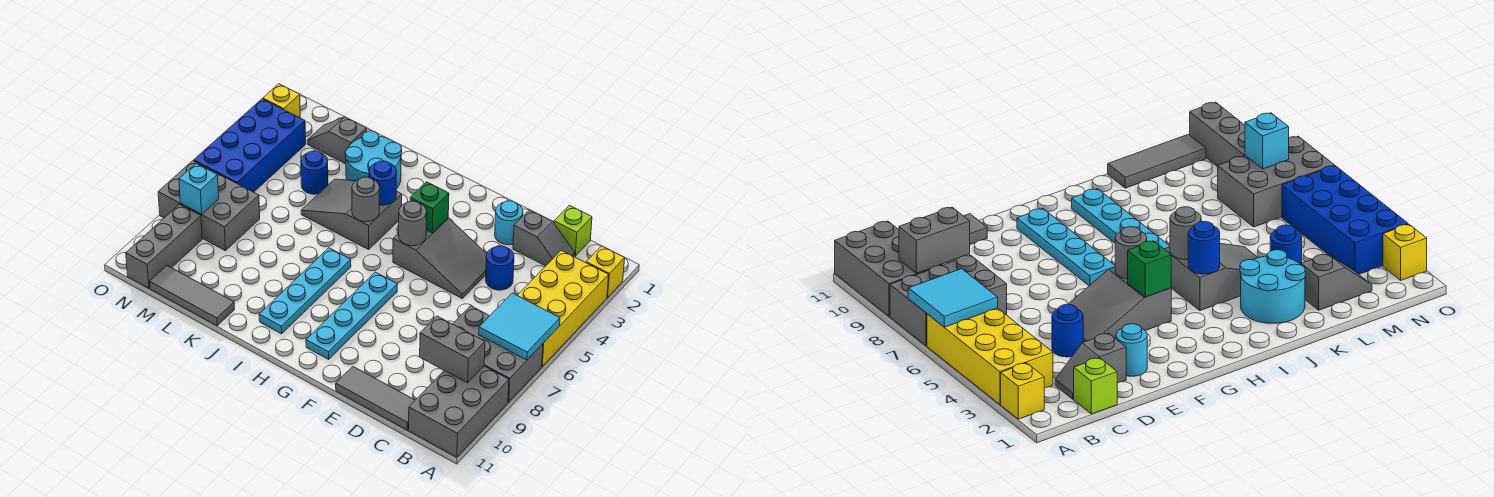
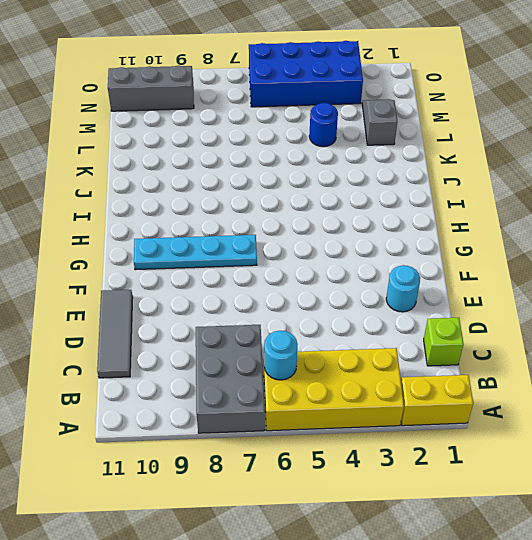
yellow 1x2 brick [401,375,473,426] -> yellow 1x1 brick [586,246,625,297]
cyan 1x1 round brick [264,331,298,380] -> cyan 2x2 tile [479,293,560,360]
none -> grey 2x3 brick [409,366,509,457]
none -> grey 1x2 slope [513,210,575,266]
none -> blue 1x1 round brick [486,246,514,290]

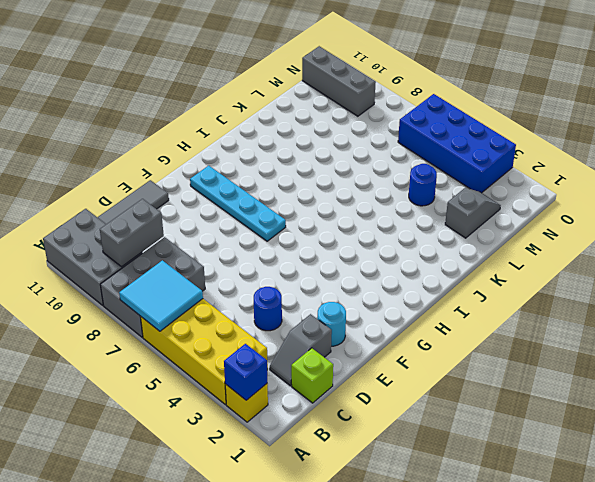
blue 1x1 brick [224,344,267,400] -> none
none -> grey 2x3 slope [393,218,487,298]
none -> grey 2x3 slope [301,179,402,249]
none -> cyan 1x4 plate [259,248,351,334]

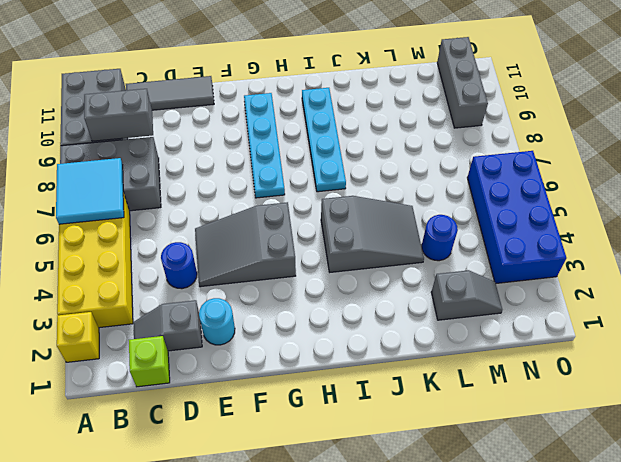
none -> cyan 2x2 round brick [345,131,402,189]
none -> grey 1x3 tile [150,266,234,326]
none -> grey 2x3 brick [158,161,260,251]

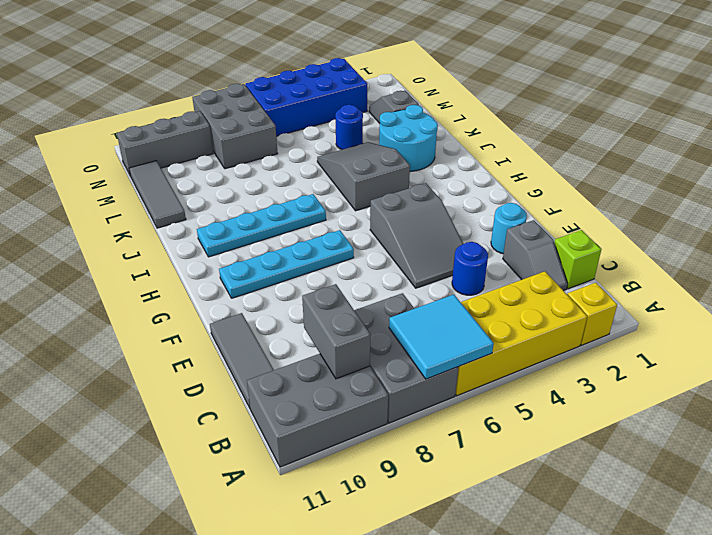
none -> yellow 1x1 brick [263,84,300,118]
none -> green 1x1 brick [410,182,449,233]
none -> grey 1x1 round brick [399,201,427,246]

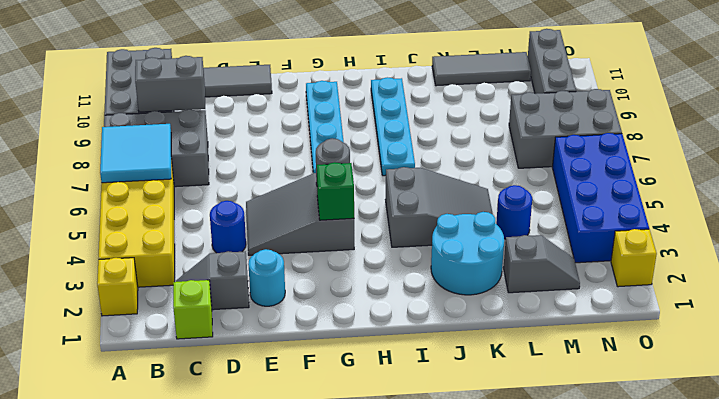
none -> blue 1x1 round brick [369,161,396,205]
none -> grey 1x1 round brick [352,177,379,222]
none -> cyan 1x1 brick [179,164,219,214]

